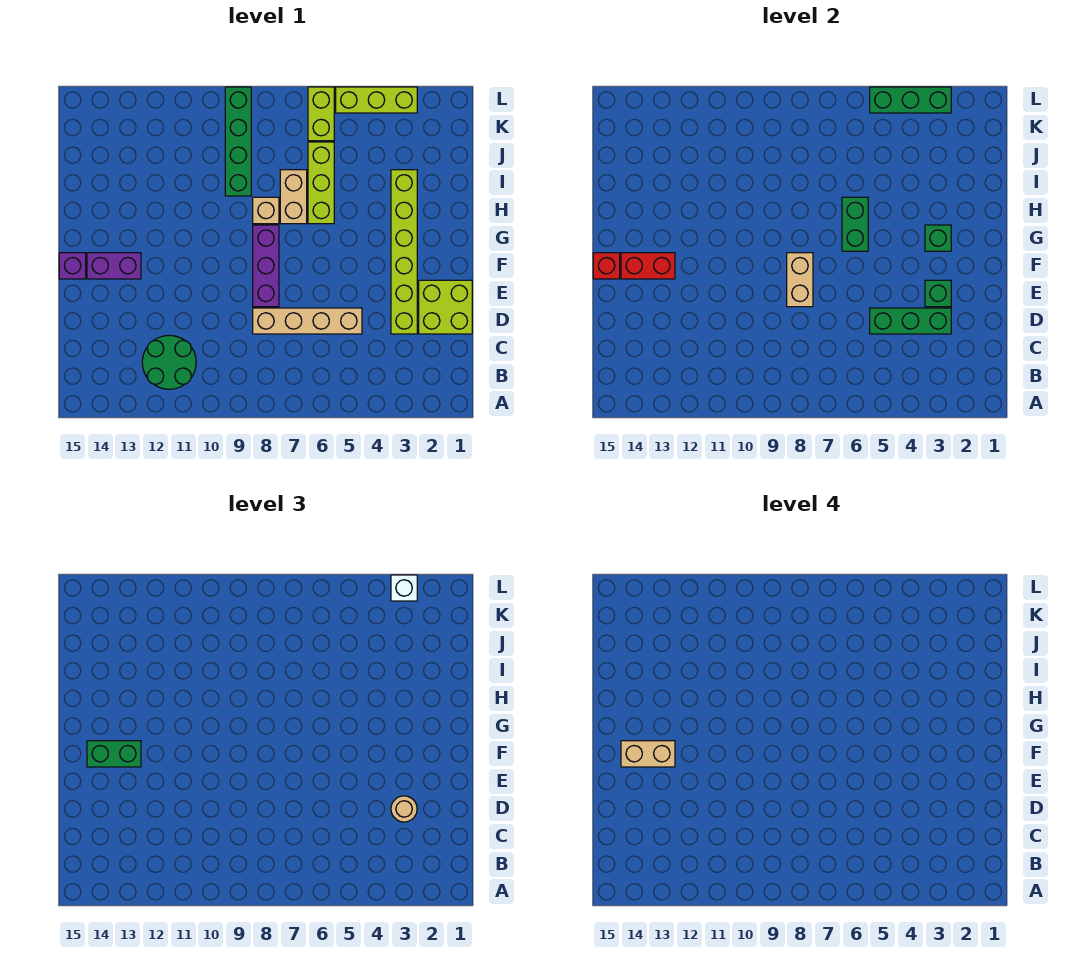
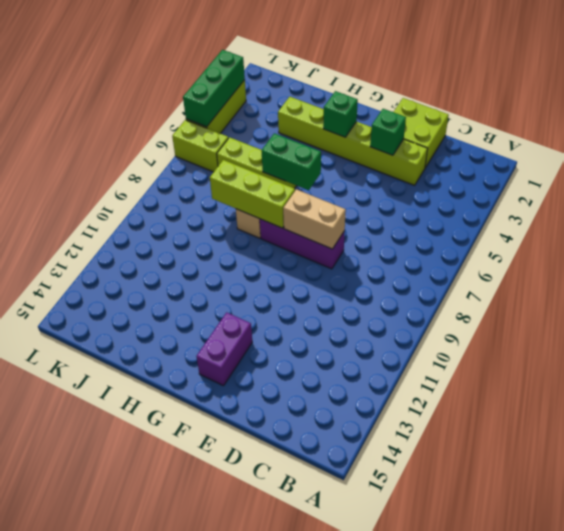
lime 1x3 brick [210,160,295,228] -> none
none -> green 2x2 round brick [142,335,196,389]
none -> tan 1x4 brick [253,308,362,334]
none -> purple 1x1 brick [59,253,86,279]

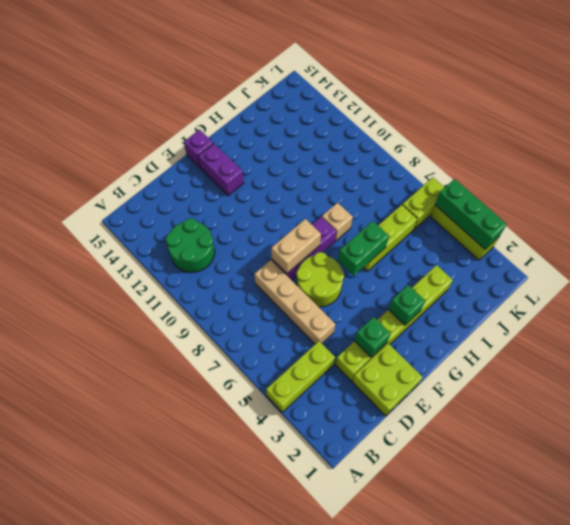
lime 1x3 brick [266,341,335,412] -> none
lime 2x2 round brick [297,252,344,307] -> none
none -> tan 1x2 brick [280,170,307,224]
none -> green 1x4 brick [225,87,251,196]
none -> green 1x3 brick [870,308,951,334]

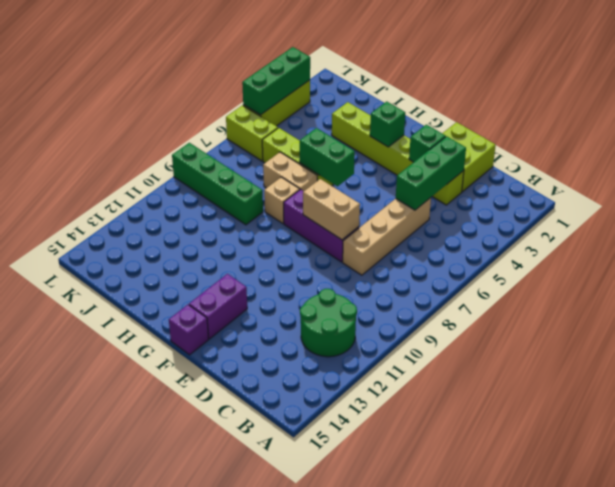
none -> red 1x2 brick [621,253,675,279]
none -> red 1x1 brick [593,253,620,279]
none -> tan 1x1 round brick [391,796,417,822]

